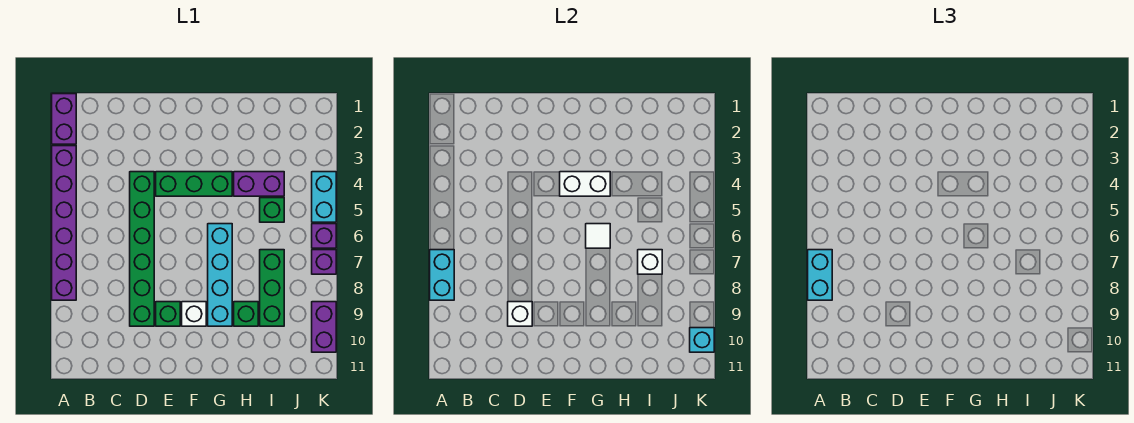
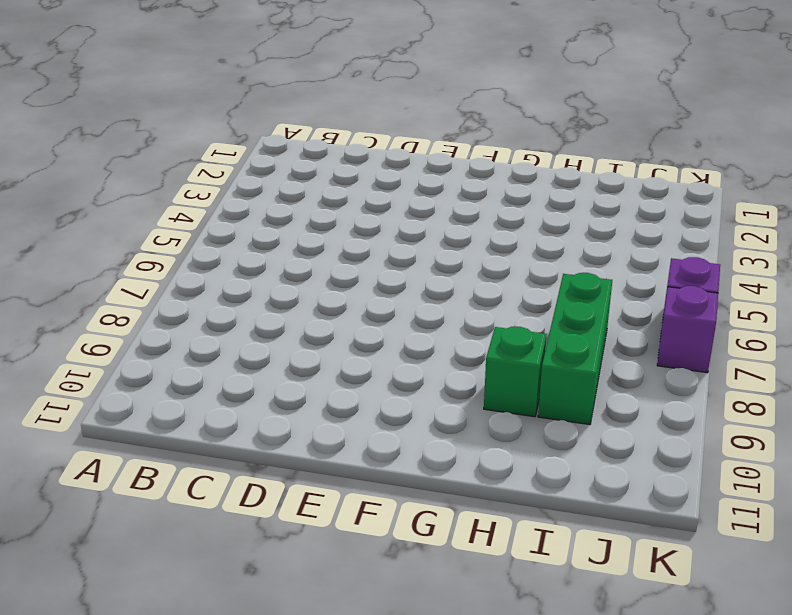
none -> purple 1x2 brick [52,94,76,144]
none -> purple 1x6 brick [52,146,76,300]
none -> green 1x6 brick [130,172,154,326]

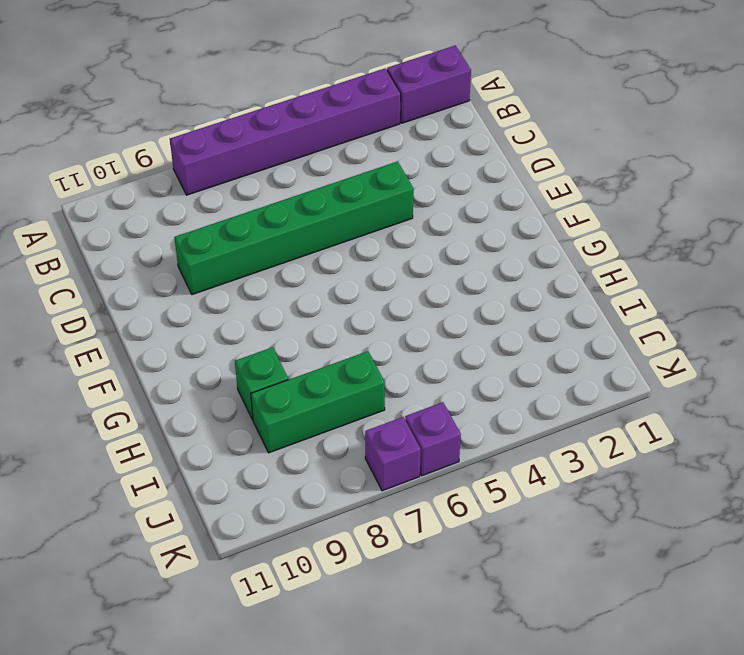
none -> green 1x3 brick [156,172,232,196]
none -> green 1x1 brick [156,302,180,326]
none -> white 1x1 brick [182,302,206,326]

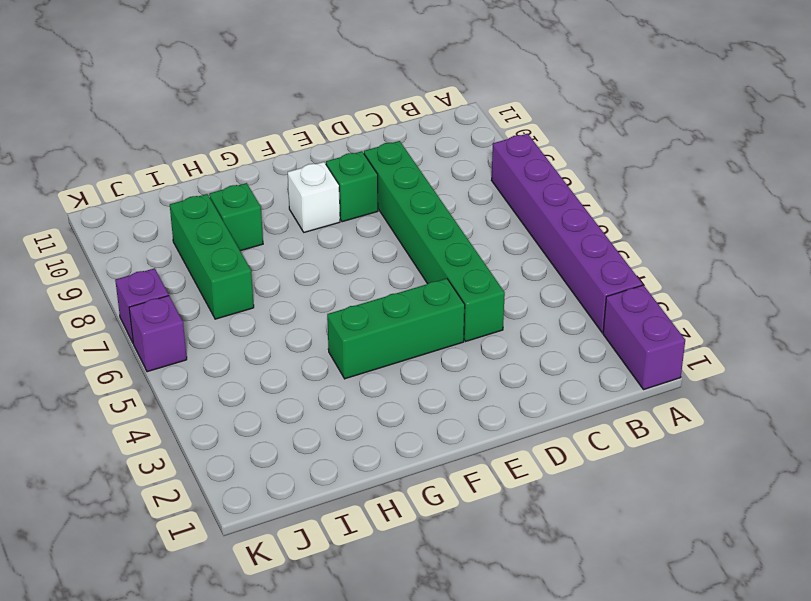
none -> cyan 1x4 brick [208,224,232,326]
none -> purple 1x2 brick [234,172,284,196]
none -> green 1x1 brick [260,198,284,222]

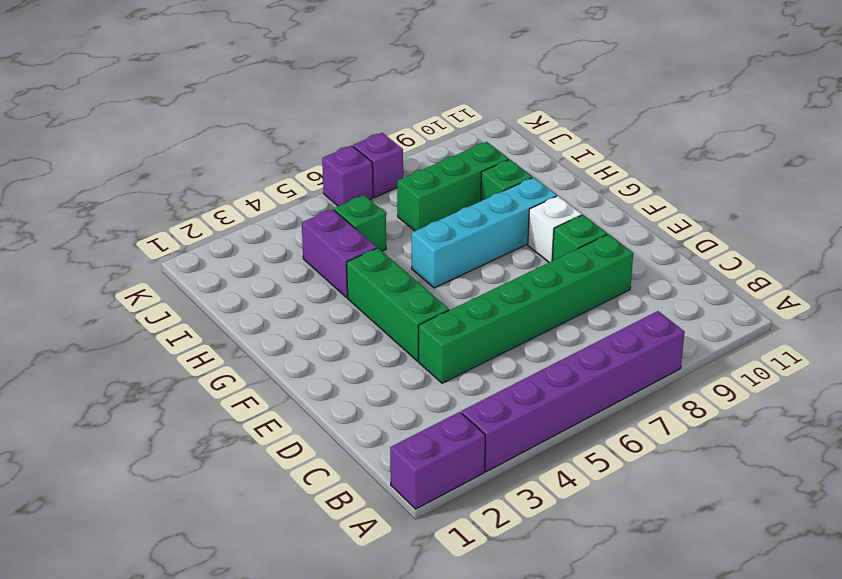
none -> cyan 1x2 brick [312,172,336,222]
none -> purple 1x2 brick [312,302,336,352]
none -> cyan 1x2 brick [430,250,454,300]

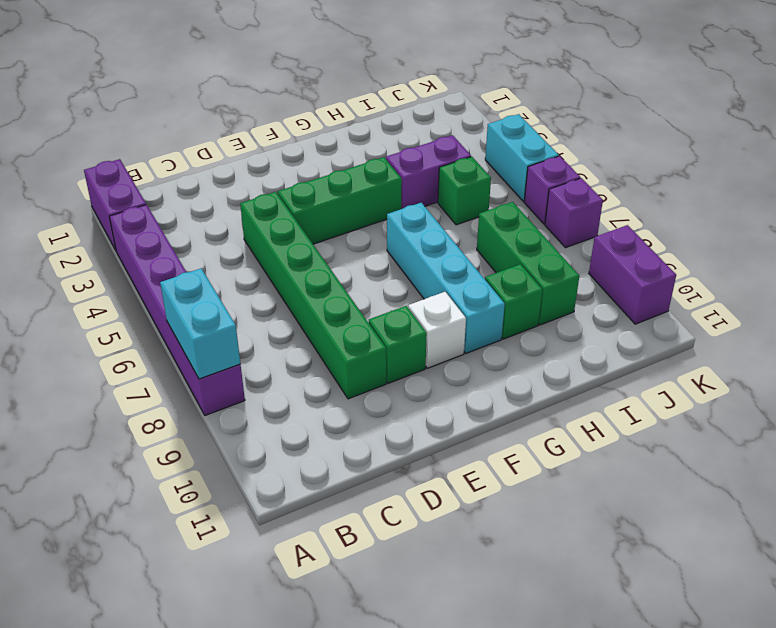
none -> white 1x1 brick [508,302,532,326]
none -> white 1x2 brick [560,172,610,196]
none -> white 1x1 tile [586,224,610,248]

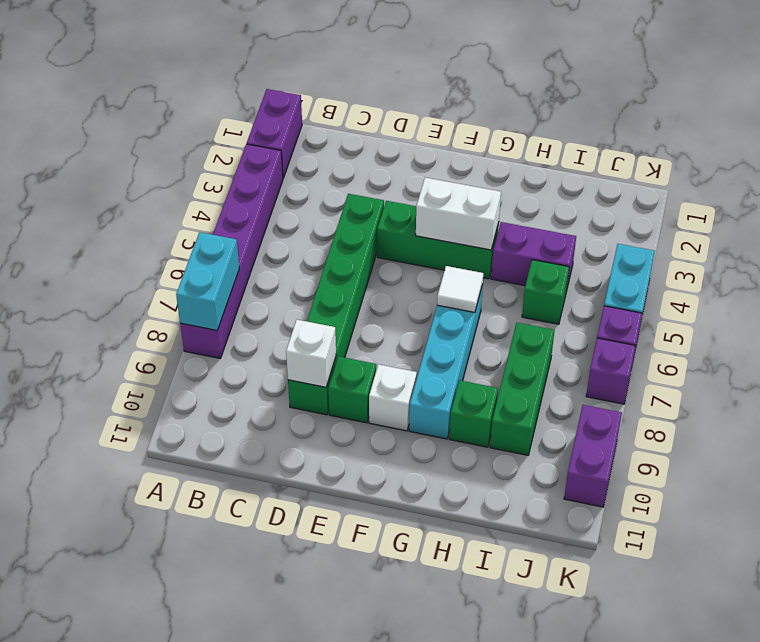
none -> white 1x1 brick [638,250,662,274]
none -> cyan 1x1 brick [690,328,714,352]
none -> cyan 1x2 brick [808,250,832,300]

